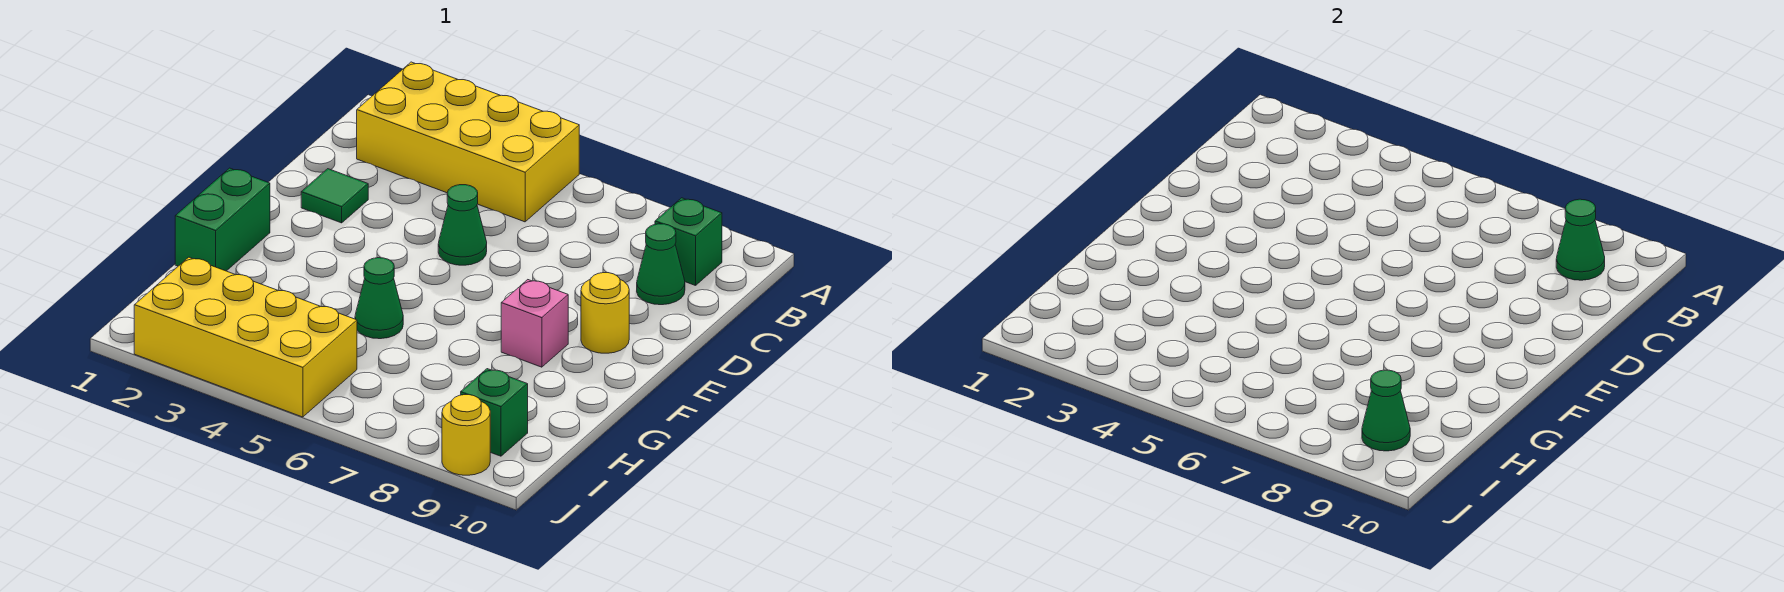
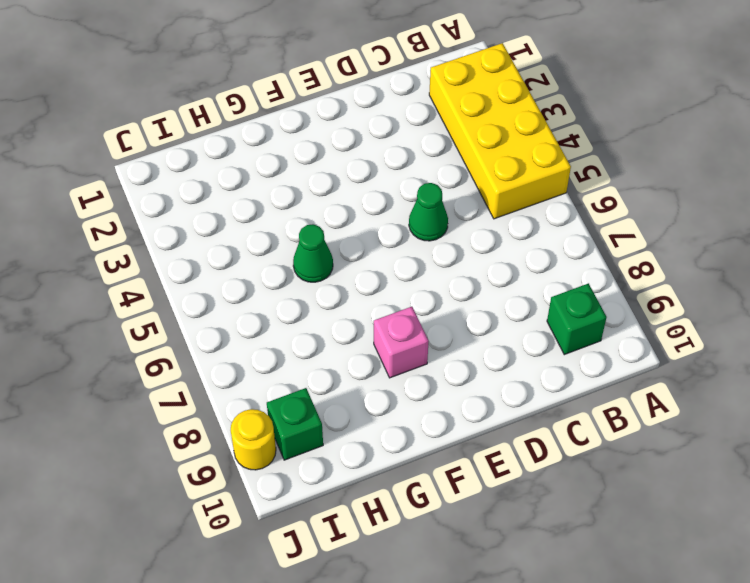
none -> green 1x1 cone [637,224,685,305]
none -> green 1x1 tile [301,169,368,223]
none -> yellow 1x1 round brick [581,273,629,353]

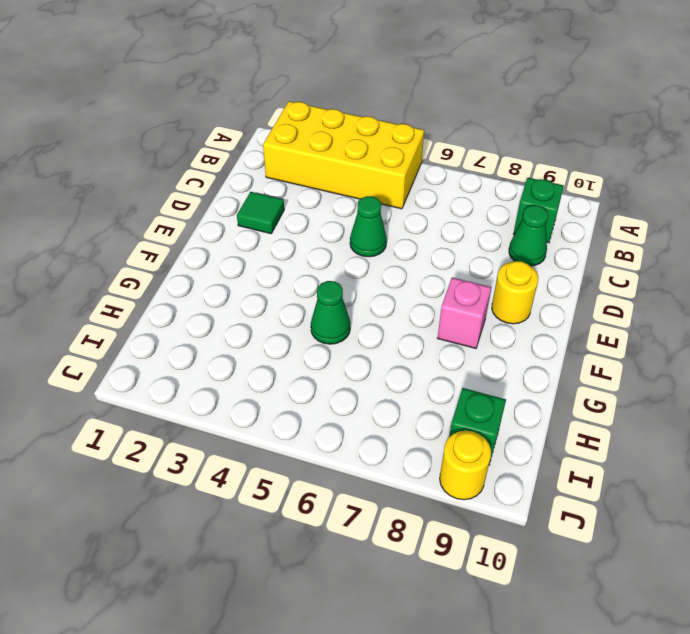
none -> green 1x2 brick [175,168,270,271]
none -> yellow 2x4 brick [134,257,357,417]
none -> green 1x1 cone [1556,199,1605,280]

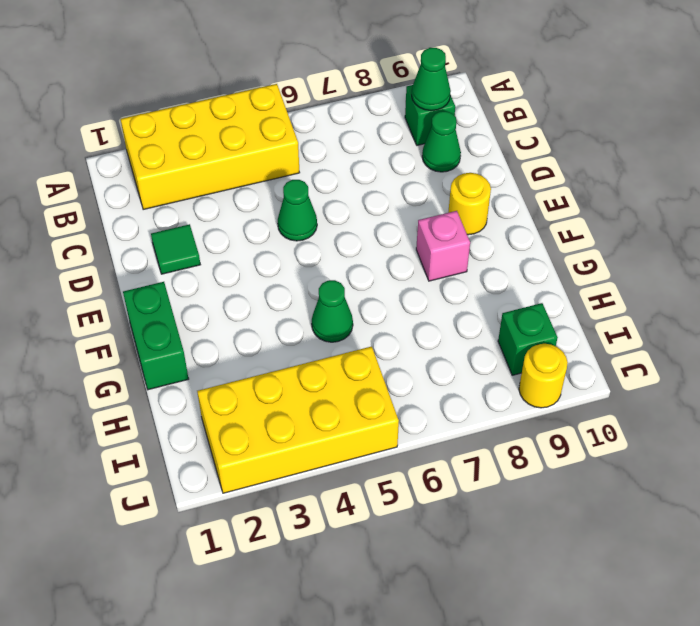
none -> green 1x1 cone [1362,370,1410,451]

